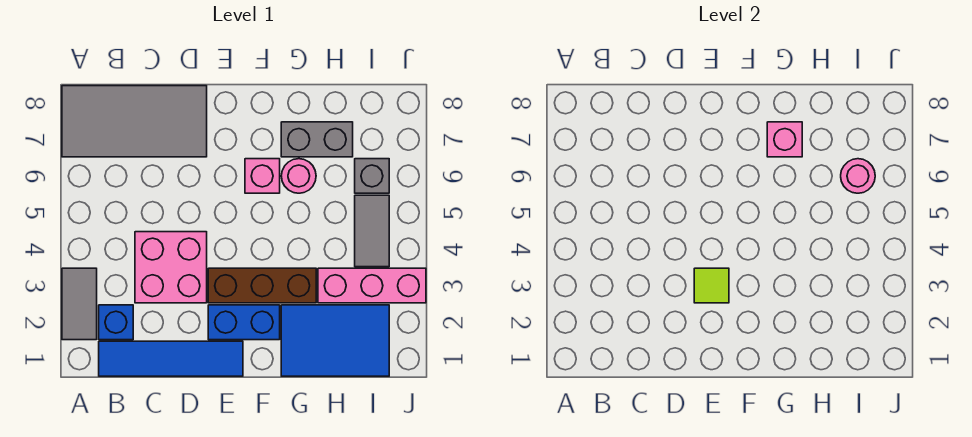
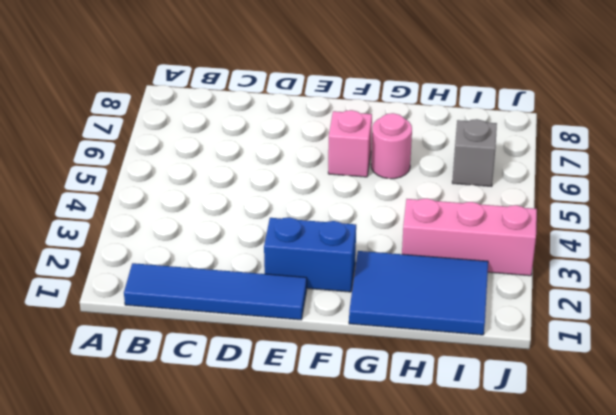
none -> grey 1x2 tile [62,268,97,340]
none -> grey 2x4 tile [62,86,207,157]
none -> blue 1x1 brick [99,305,133,340]

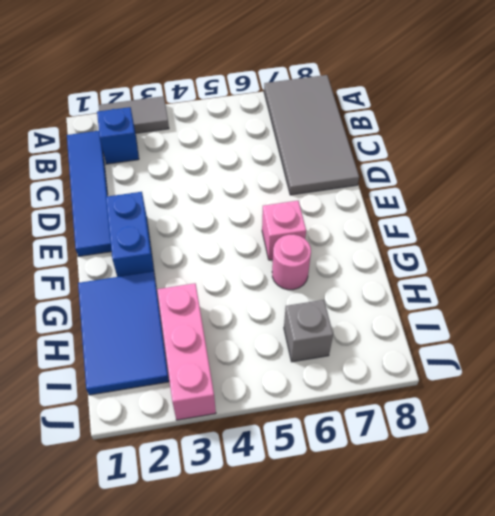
none -> pink 2x2 brick [135,232,207,303]
none -> brown 1x3 brick [208,268,316,303]
none -> grey 1x2 brick [281,122,353,157]

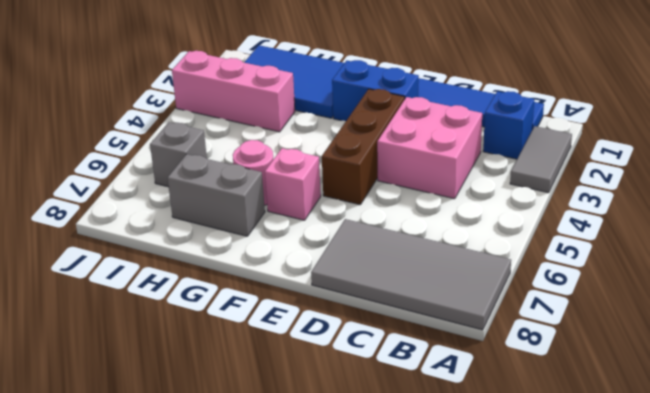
brown 1x3 brick [322,89,405,205] -> brown 1x3 brick turned to [208,268,316,303]
none -> grey 1x2 tile [355,195,389,267]
none -> lime 1x1 tile [694,268,729,303]
none -> pink 1x1 brick [767,122,802,157]

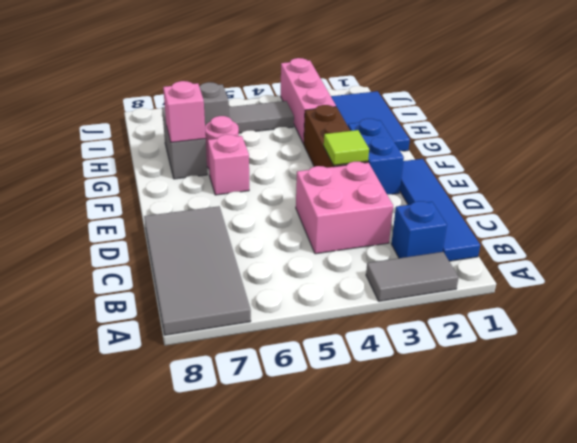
none -> pink 1x1 round brick [841,159,875,193]

